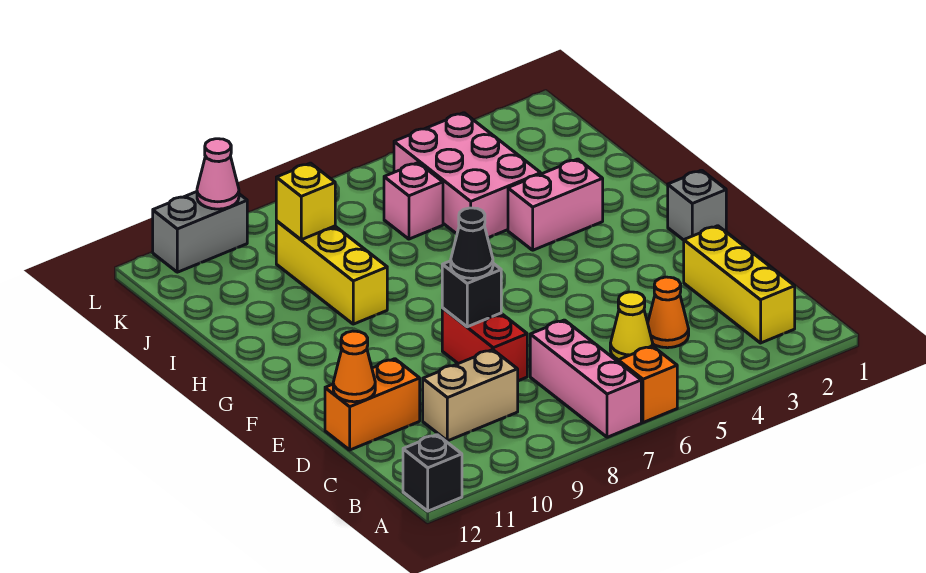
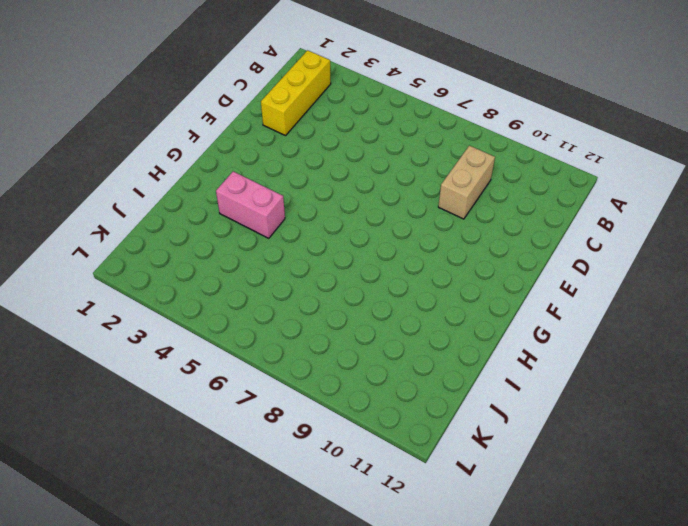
tan 1x2 brick [438,146,495,219] -> tan 1x2 brick turned to [423,350,518,441]
none -> orange 1x1 brick [618,346,677,423]
none -> pink 1x3 brick [530,320,641,437]
none -> black 1x1 brick [403,435,462,511]

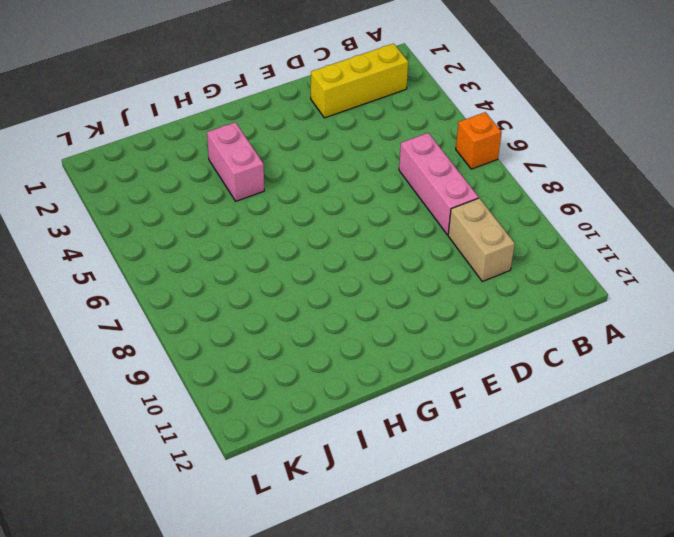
pink 1x3 brick [399,133,479,235] -> pink 1x3 brick turned to [530,320,641,437]
none -> black 1x1 brick [403,435,462,511]
none -> orange 1x1 cone [648,277,689,348]
none -> yellow 1x1 cone [610,292,653,360]

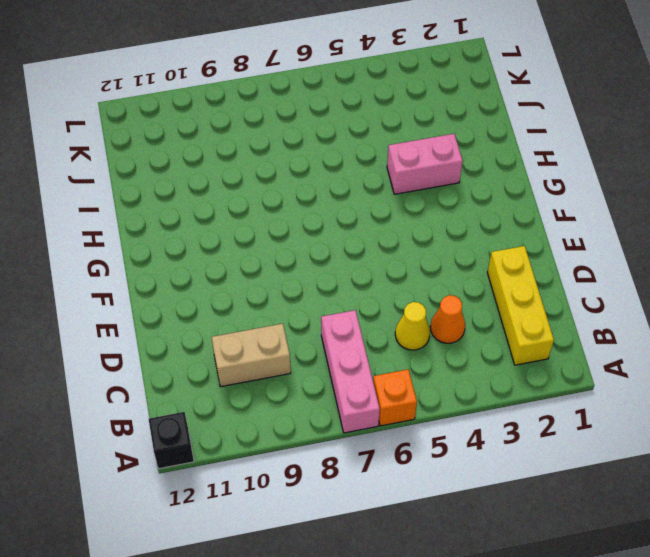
none -> red 1x2 brick [442,308,527,381]
none -> orange 1x2 brick [325,359,420,450]
none -> grey 1x1 brick [668,170,726,240]

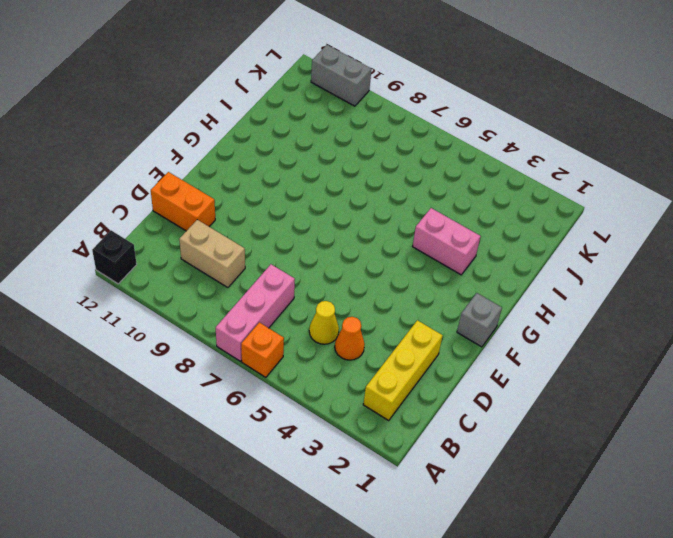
none -> red 1x2 brick [442,308,527,381]
none -> yellow 1x3 brick [276,221,387,324]
none -> pink 2x3 brick [394,113,541,238]

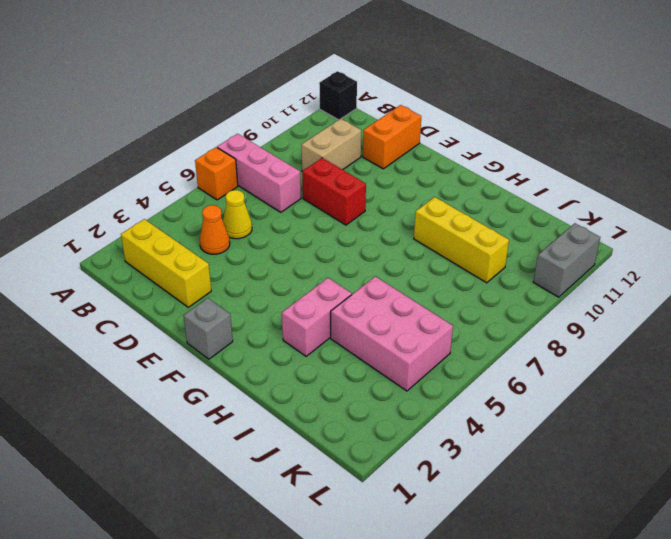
none -> pink 1x1 brick [384,163,443,239]
none -> orange 1x1 cone [333,331,375,402]
none -> black 1x1 brick [442,261,501,327]

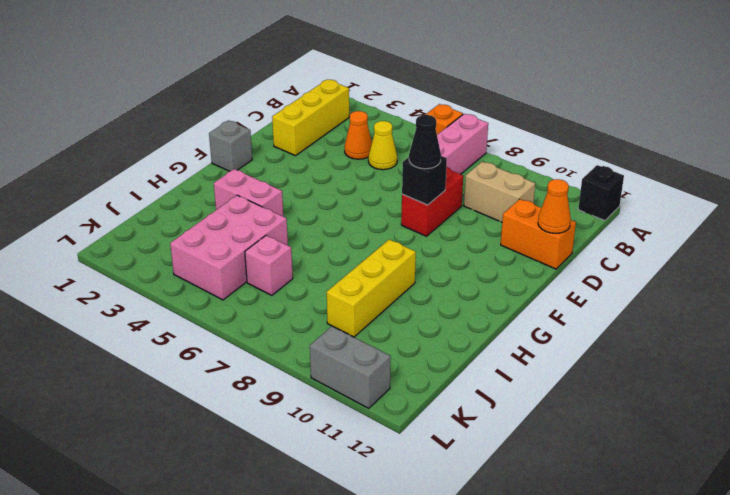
none -> yellow 1x1 brick [276,163,335,240]
none -> pink 1x1 cone [197,139,239,209]

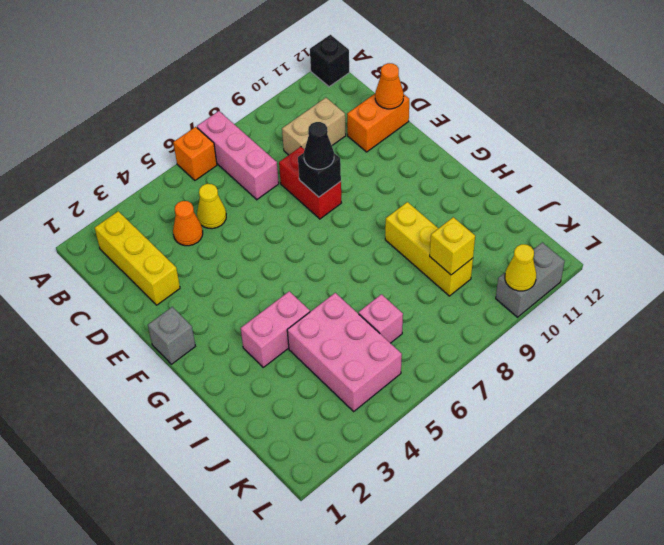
yellow 1x1 cone [505,244,536,291] -> pink 1x1 cone [197,139,239,209]

